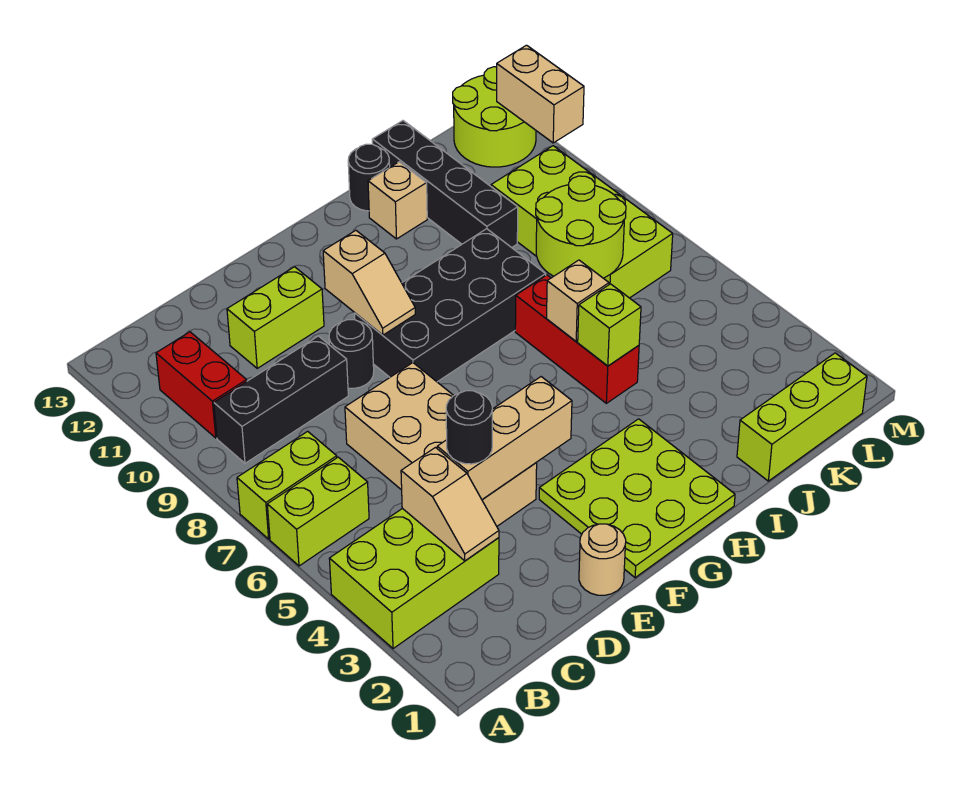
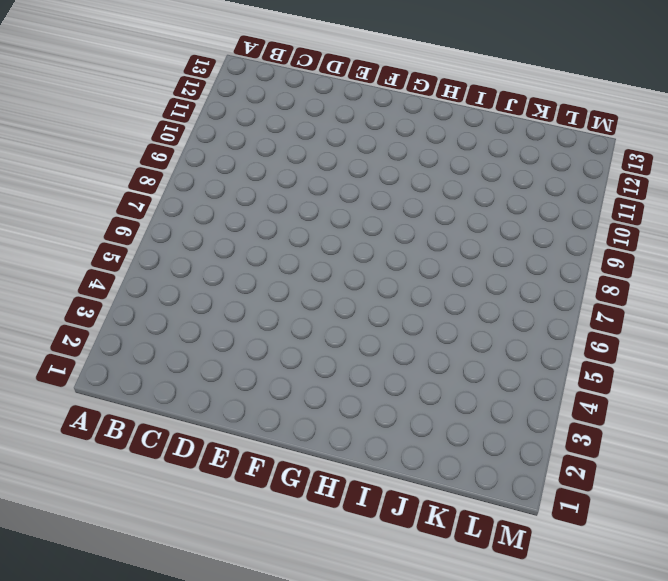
none -> lime 2x3 brick [329,508,499,649]
none -> lime 1x2 brick [267,457,369,566]
none -> lime 1x2 brick [237,431,337,539]

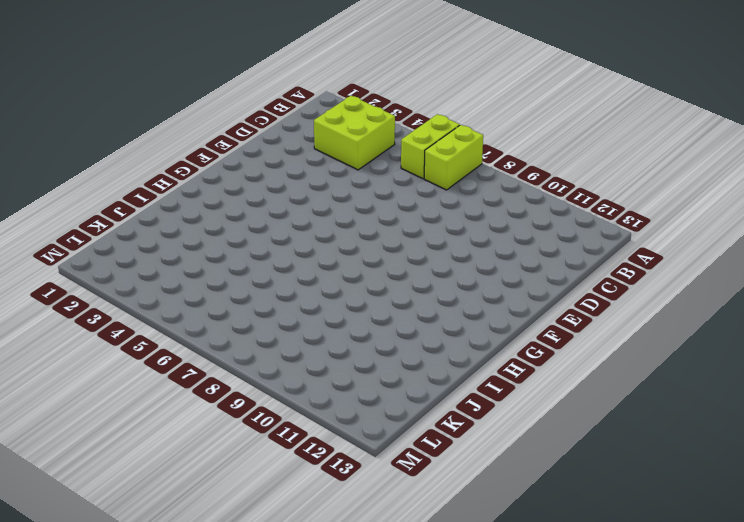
lime 2x2 brick [314,96,395,170] -> lime 2x3 brick [329,508,499,649]
none -> black 1x3 brick [214,336,348,463]
none -> red 1x2 brick [156,332,247,438]
none -> tan 2x4 brick [345,363,537,526]

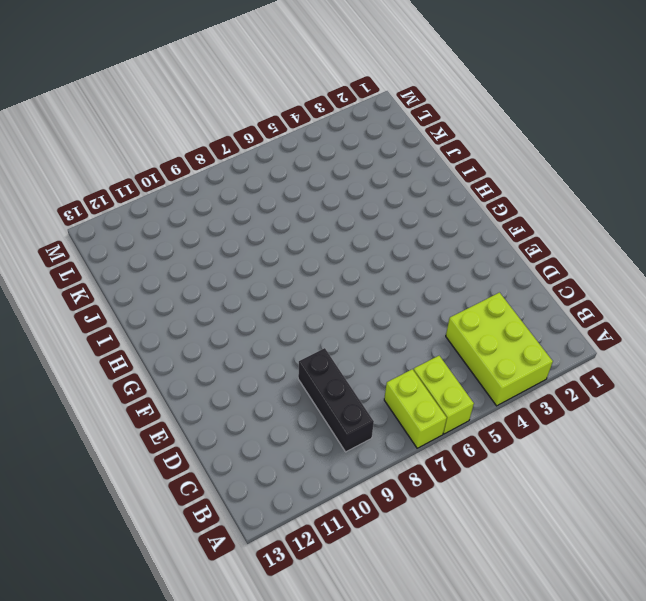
none -> red 1x2 brick [156,332,247,438]
none -> tan 2x4 brick [345,363,537,526]
none -> lime 1x2 brick [227,267,324,368]

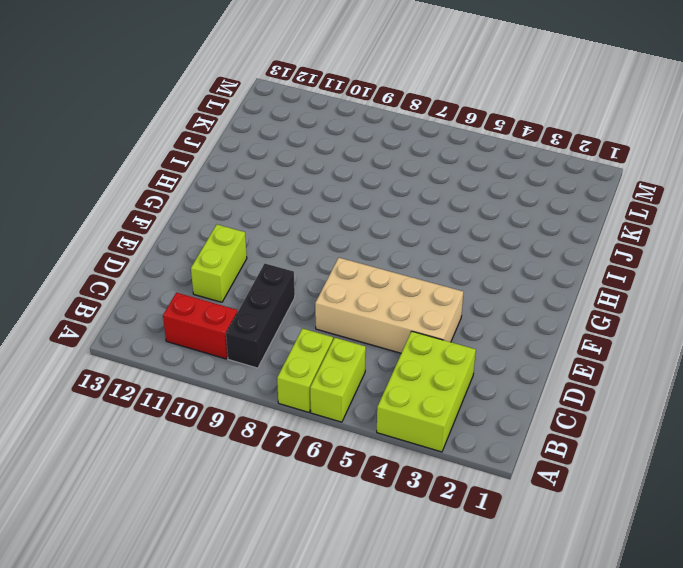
none -> tan 1x1 round brick [579,524,626,595]
none -> black 1x1 round brick [329,320,374,388]
none -> lime 3x3 plate [539,419,735,578]

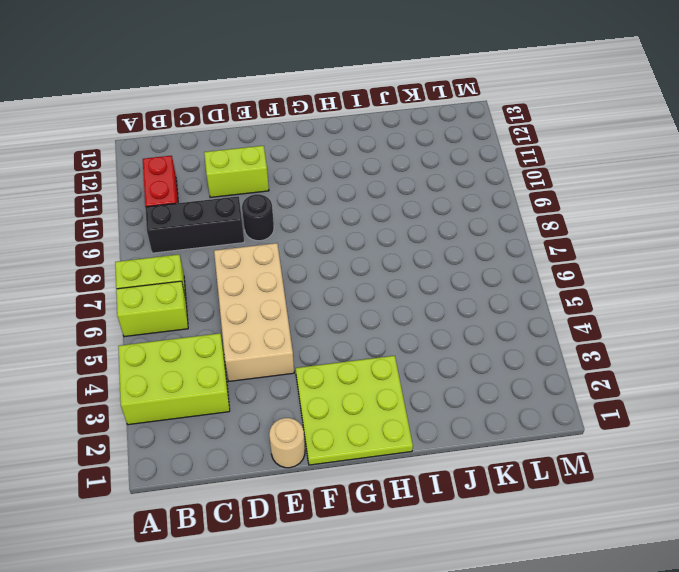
none -> black 2x4 brick [355,229,546,382]
none -> red 1x3 brick [515,275,639,403]
none -> tan 1x1 brick [368,162,427,239]

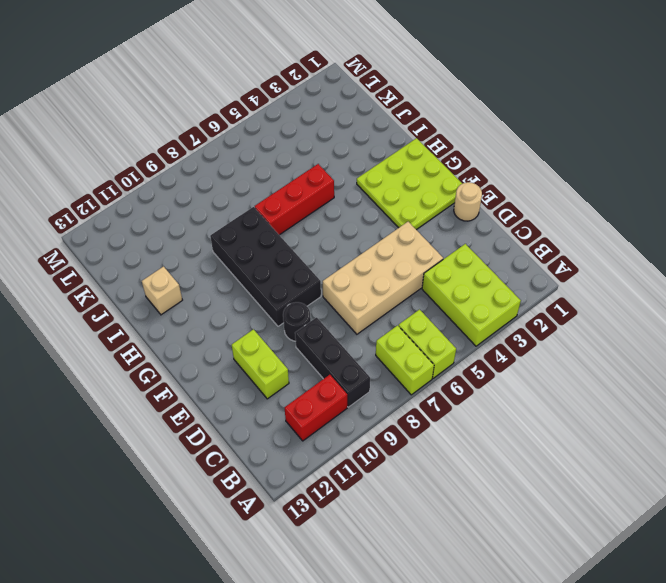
none -> black 1x1 round brick [348,144,390,211]
none -> lime 1x3 brick [737,353,867,481]
none -> black 1x4 brick [372,121,518,248]

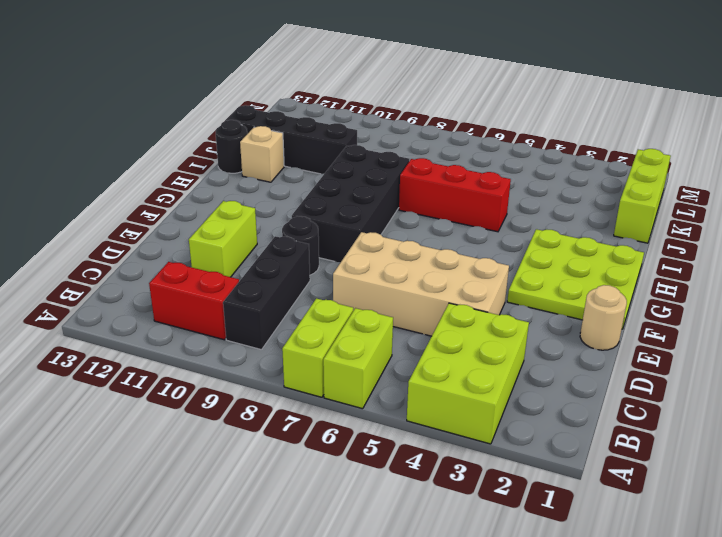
none -> lime 2x4 brick [491,146,673,298]
none -> lime 2x2 round brick [453,67,536,167]
none -> tan 1x2 slope [401,448,499,561]

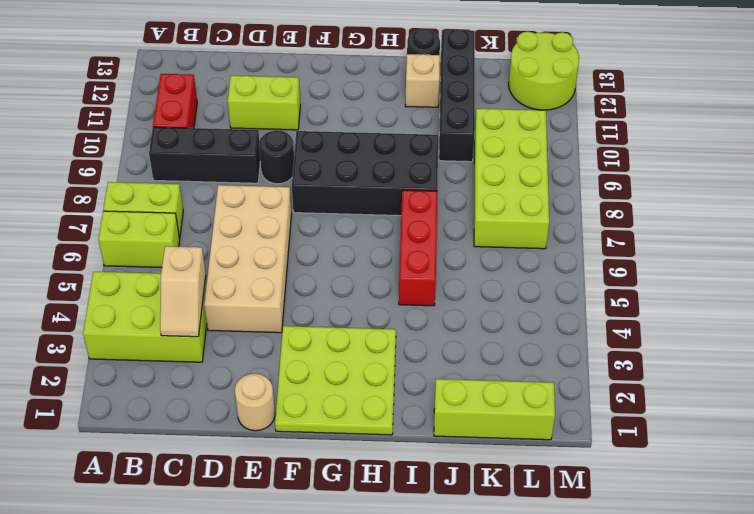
none -> tan 1x3 brick [437,377,572,500]
none -> tan 1x2 slope [323,230,415,335]
none -> lime 1x1 brick [578,284,641,366]

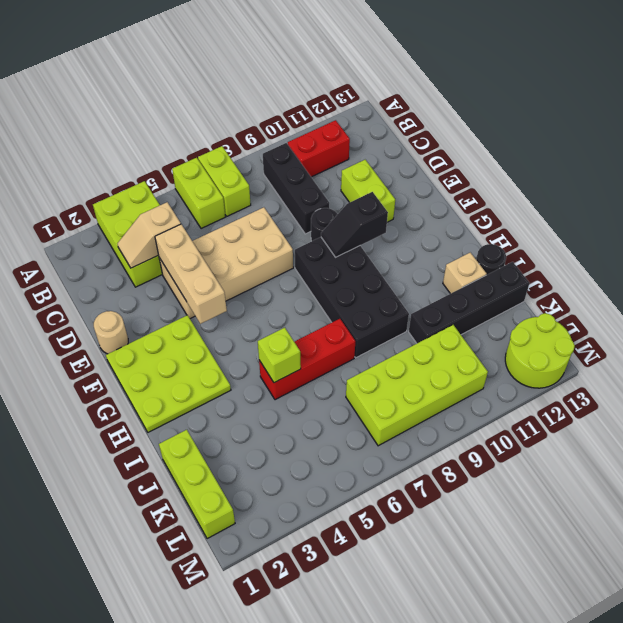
black 1x2 slope [321,192,388,257] -> tan 1x2 slope [323,230,415,335]
none -> tan 1x1 brick [547,260,609,341]
none -> lime 2x2 round brick [536,176,626,278]
none -> tan 1x2 brick [497,45,584,143]

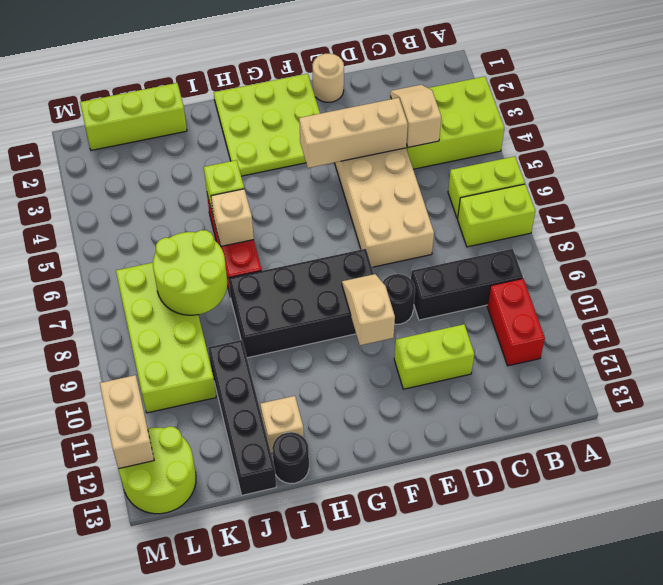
none -> black 1x1 round brick [446,391,492,464]

